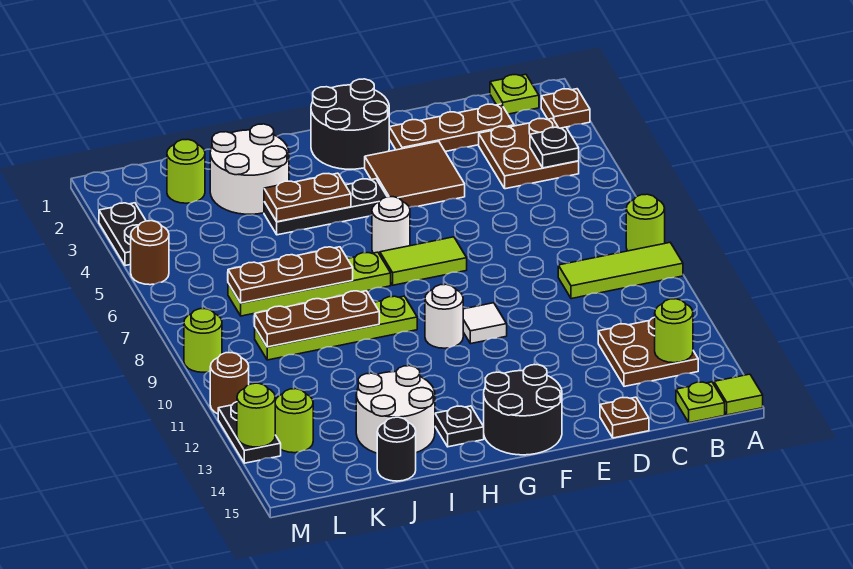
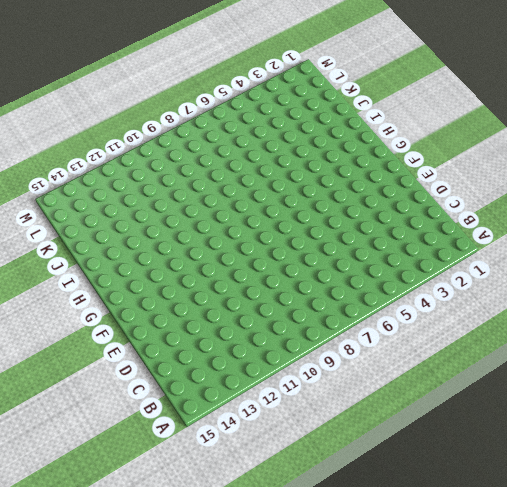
none -> brown 1x1 plate [541,89,590,128]
none -> lime 1x1 round brick [626,194,665,251]
none -> lime 1x3 tile [558,243,683,299]
none -> lime 1x1 tile [714,374,763,415]

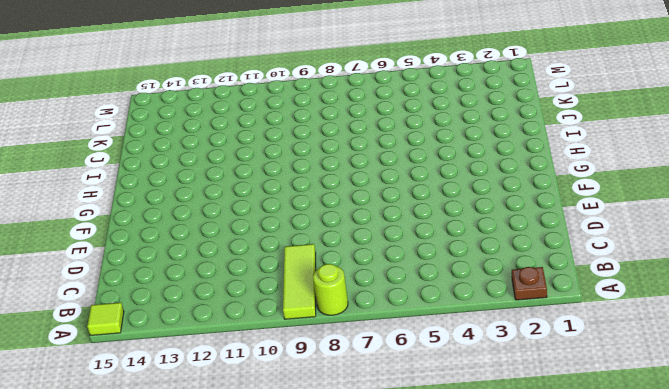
none -> lime 1x1 plate [490,74,539,114]
none -> brown 2x2 plate [479,118,579,189]
none -> brown 2x2 plate [598,317,698,386]
none -> lime 1x1 plate [676,382,725,423]

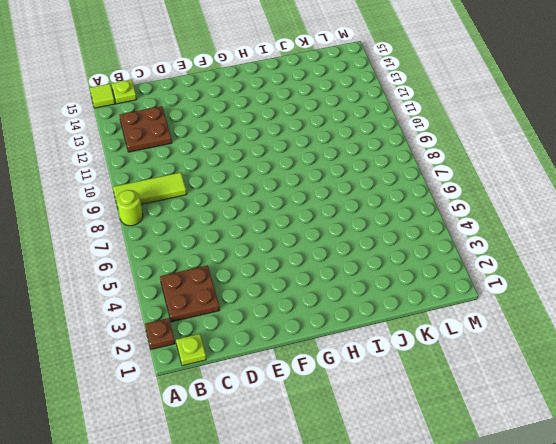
none -> brown 1x3 plate [389,104,514,152]
none -> brown 1x1 plate [600,397,649,438]
none -> brown 2x2 tile [365,141,465,207]
none -> black 2x2 round brick [311,79,389,169]

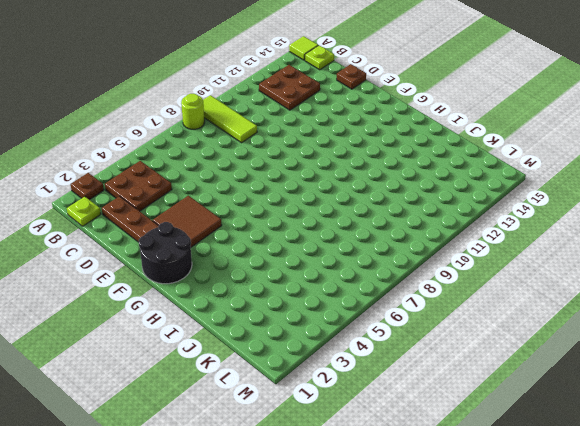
none -> lime 1x2 tile [380,237,467,285]
none -> white 1x1 tile [463,303,507,344]
none -> black 2x2 round brick [484,365,562,455]
none -> black 1x3 plate [264,179,387,235]

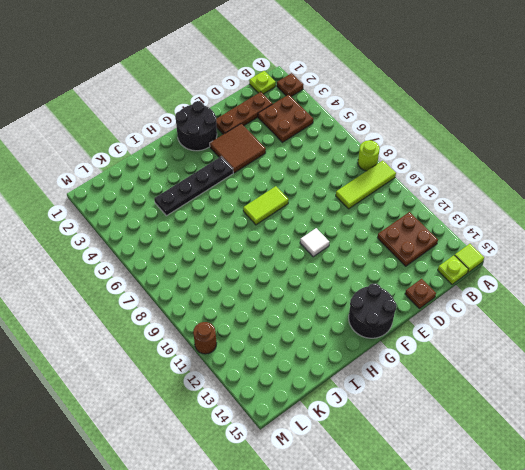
black 1x4 plate [154,157,233,216] -> black 1x3 plate [264,179,387,235]
none -> white 1x1 round brick [372,197,410,255]
none -> white 1x1 round brick [425,284,463,348]
none -> lime 1x4 plate [228,252,391,316]
none -> lime 1x4 plate [255,296,417,360]

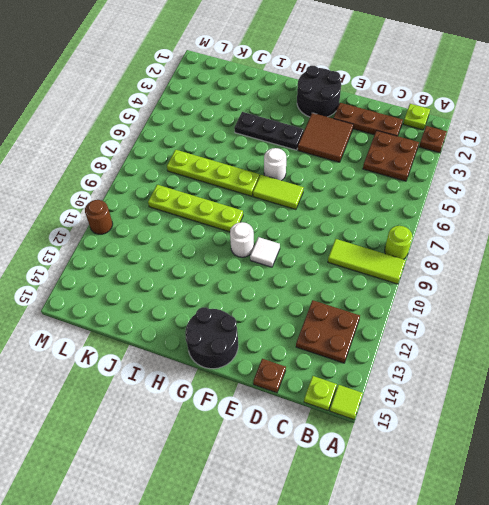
none -> black 1x1 plate [435,406,484,447]
none -> white 2x2 round brick [210,124,289,214]
none -> white 2x2 round brick [356,366,435,453]
none -> black 1x1 round brick [377,417,416,481]

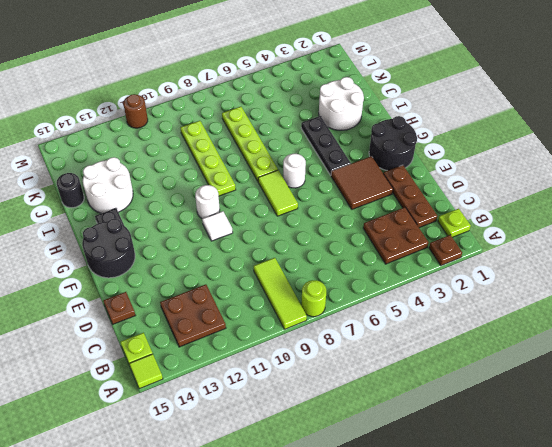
none -> lime 1x1 round brick [167,140,205,203]
none -> lime 1x1 round brick [275,389,313,453]
none -> black 1x2 plate [99,203,146,266]
none -> brown 1x1 round brick [131,221,169,285]

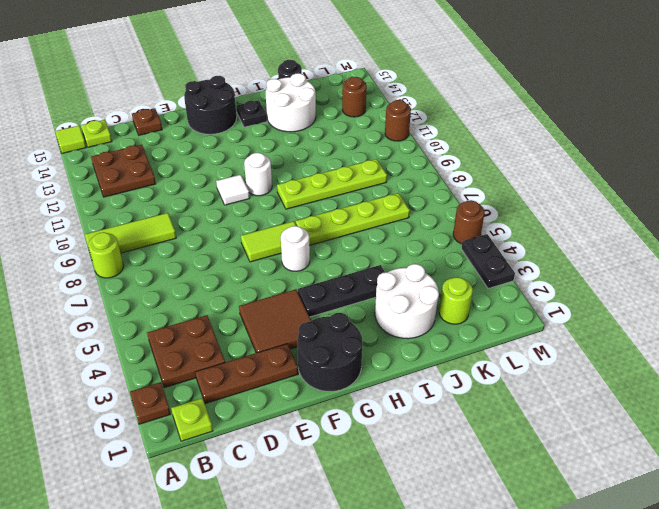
brown 1x1 round brick [342,77,367,117] -> lime 1x1 round brick [275,389,313,453]
none -> lime 1x1 round brick [184,309,222,372]
none -> black 1x2 plate [218,402,281,463]
none -> black 1x1 plate [530,127,579,168]
none -> lime 1x1 round brick [655,299,693,363]

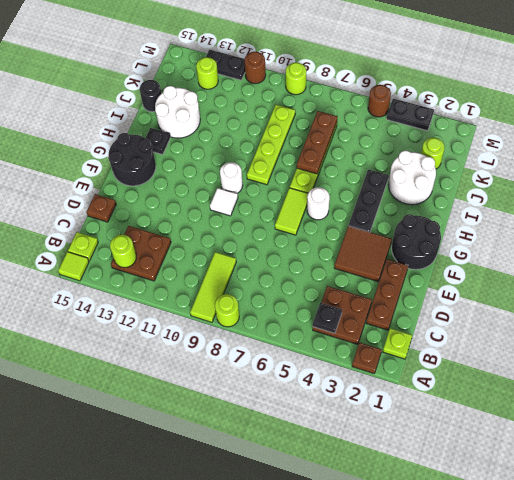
none -> brown 1x2 plate [264,173,351,222]
none -> brown 1x3 plate [255,291,379,347]
none -> lime 1x1 round brick [237,383,275,447]

